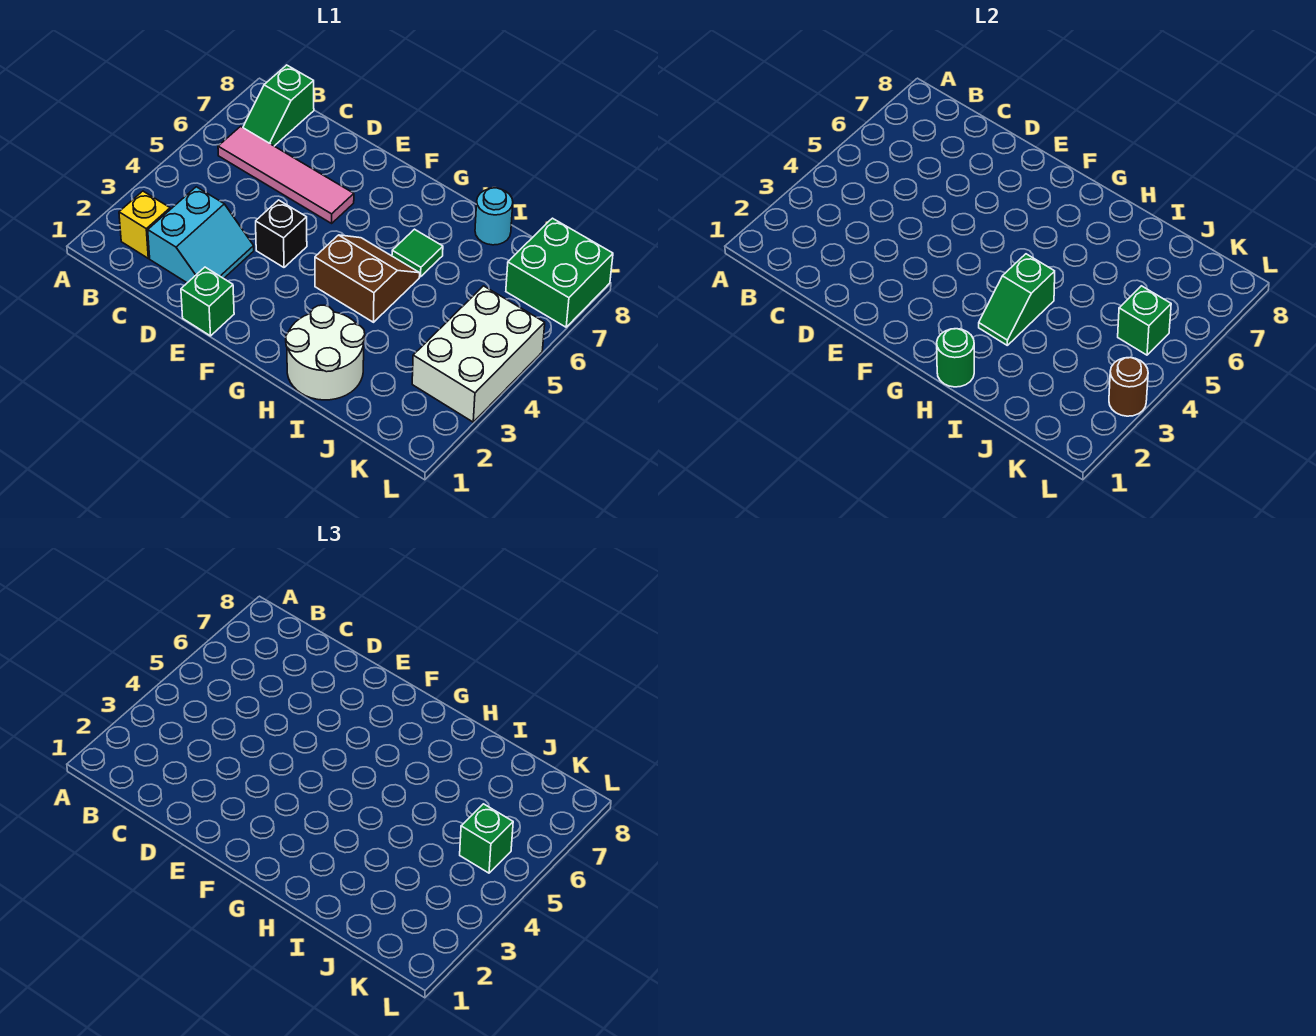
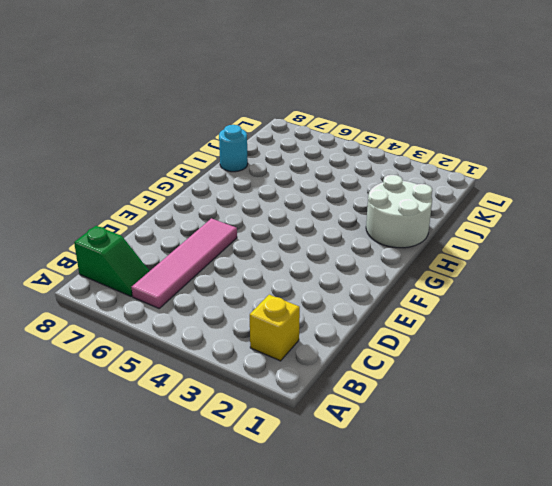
none -> cyan 2x2 slope [148,187,254,283]
none -> green 1x1 brick [181,267,234,336]
none -> black 1x1 brick [256,200,307,267]

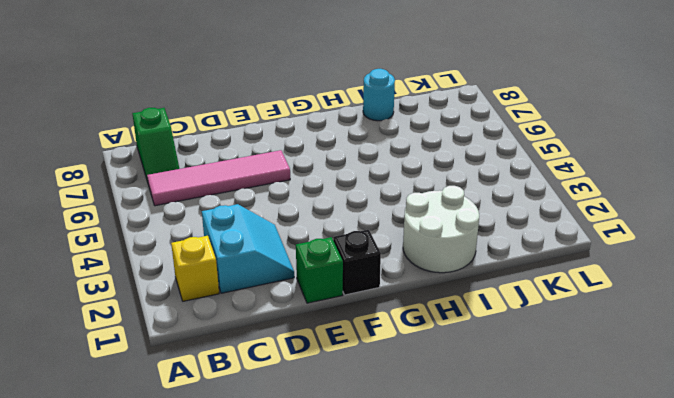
black 1x1 brick [333,230,381,295] -> black 1x1 brick moved to [256,200,307,267]
none -> brown 2x2 slope [315,235,420,322]
none -> green 1x1 tile [392,229,443,277]
none -> white 2x3 brick [412,286,545,422]

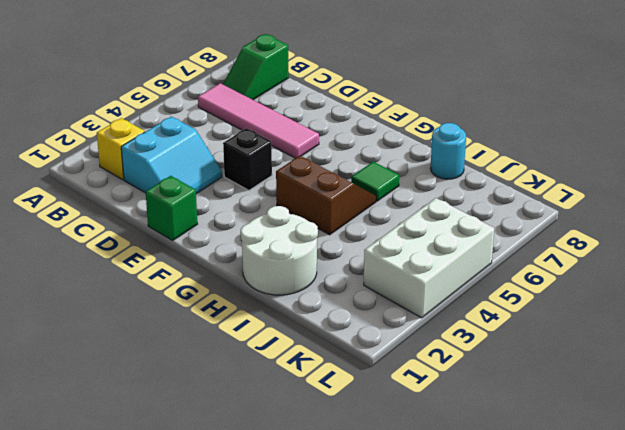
none -> green 2x2 brick [506,218,613,327]
none -> green 1x1 round brick [937,329,974,387]
none -> green 1x2 slope [979,254,1055,345]

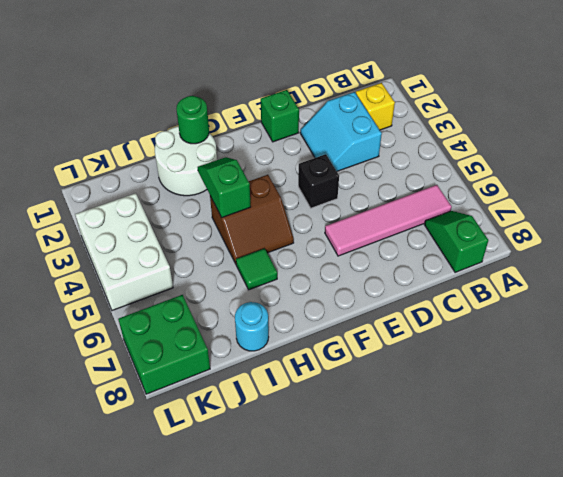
none -> green 1x1 brick [1118,286,1171,355]
none -> brown 1x1 round brick [1109,358,1148,416]
none -> green 1x1 brick [460,804,513,873]

